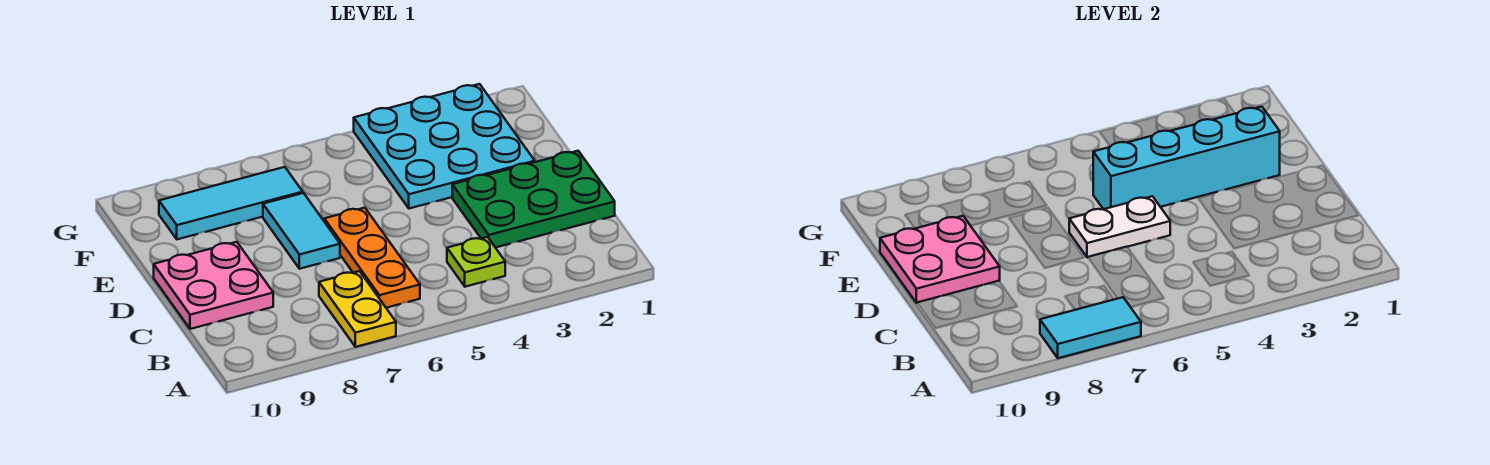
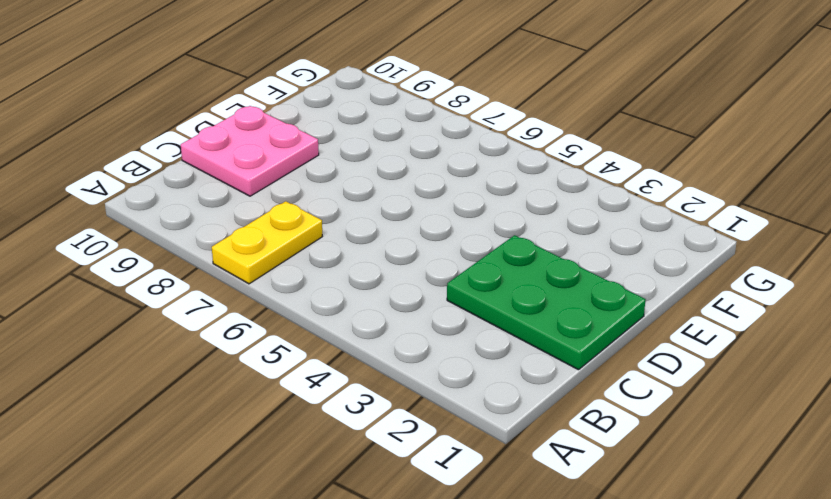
none -> lime 1x1 plate [447,237,505,287]
none -> orange 1x3 plate [324,208,420,308]
none -> cyan 1x2 tile [263,193,340,269]

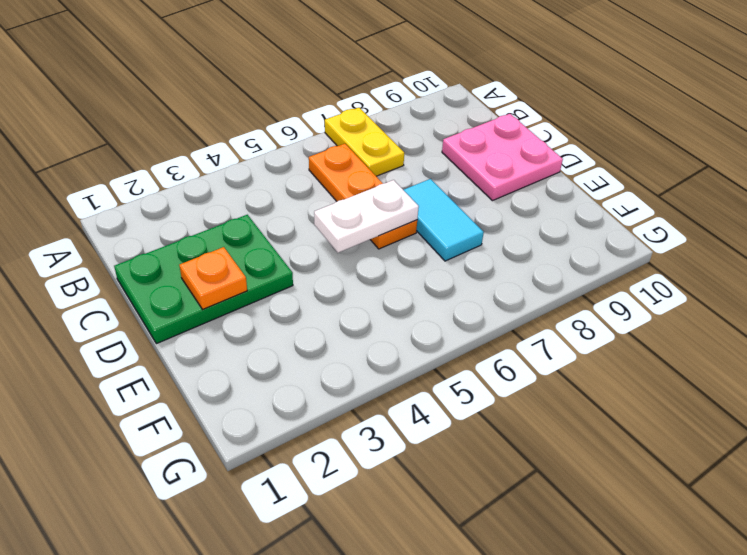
orange 1x1 plate [179,247,247,309] -> none
none -> lime 1x1 plate [447,237,505,287]
none -> cyan 3x3 plate [354,84,535,209]
none -> cyan 1x3 tile [159,167,303,239]

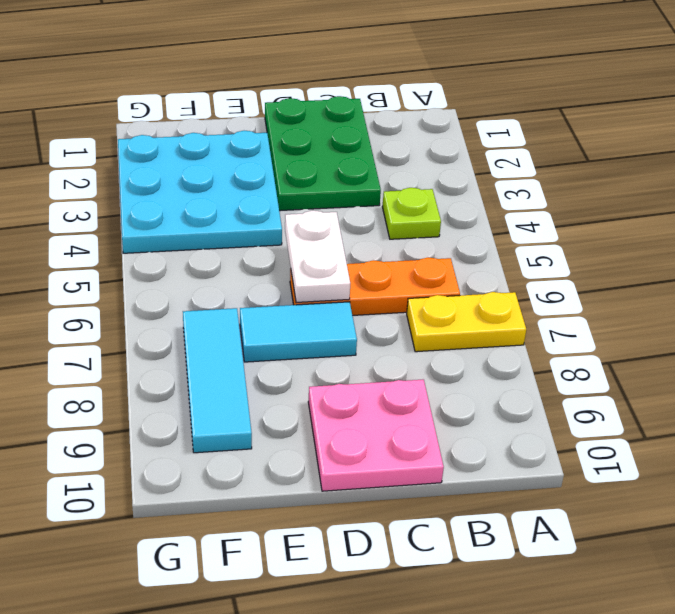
none -> cyan 1x2 tile [1040,297,1141,358]
none -> pink 2x2 plate [880,216,1000,303]
none -> cyan 1x4 brick [1093,107,1280,209]

